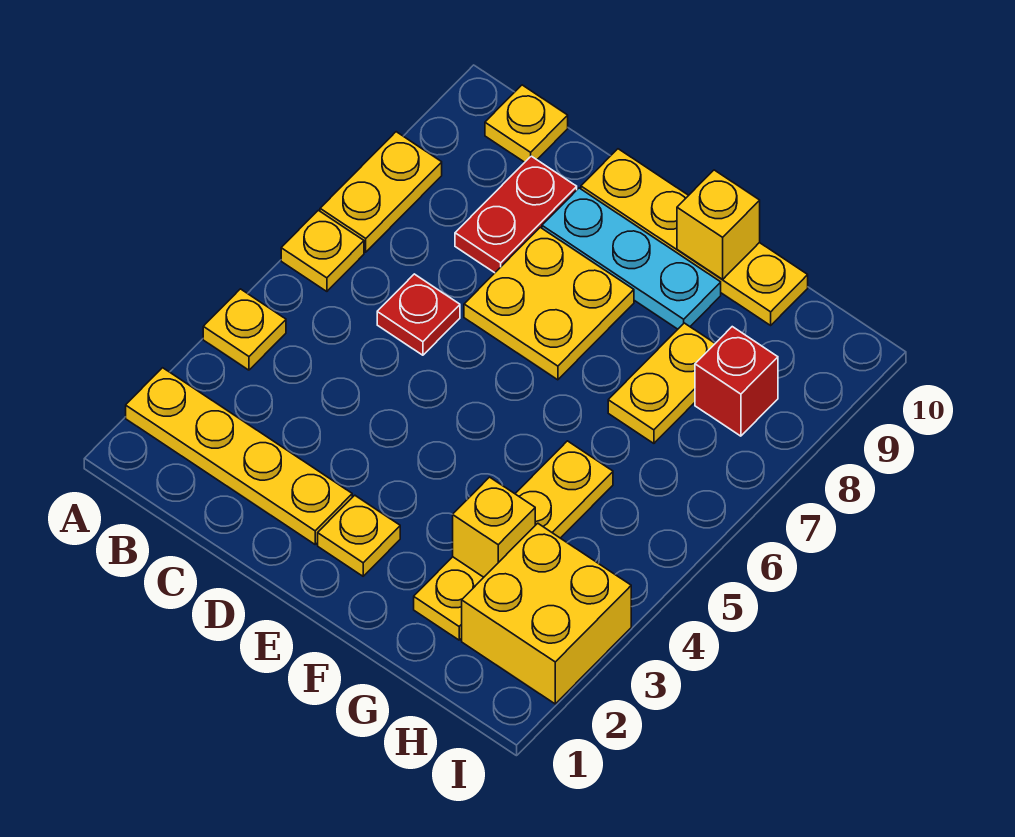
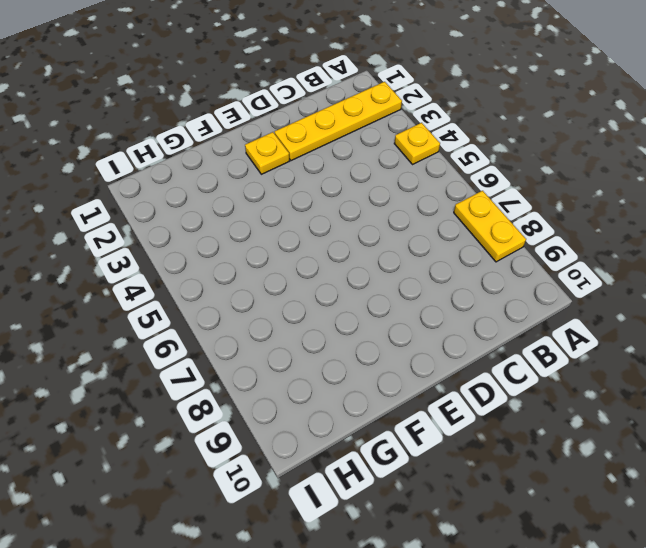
none -> yellow 1x1 plate [281,210,364,291]
none -> yellow 1x1 plate [485,85,568,162]
none -> red 1x1 plate [377,274,460,355]

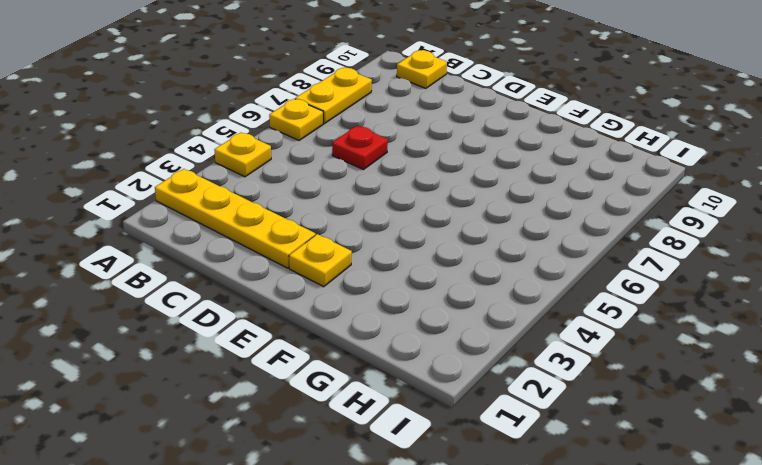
none -> red 1x2 plate [455,156,577,273]
none -> yellow 2x2 plate [464,227,634,380]
none -> cyan 1x3 plate [542,188,721,329]

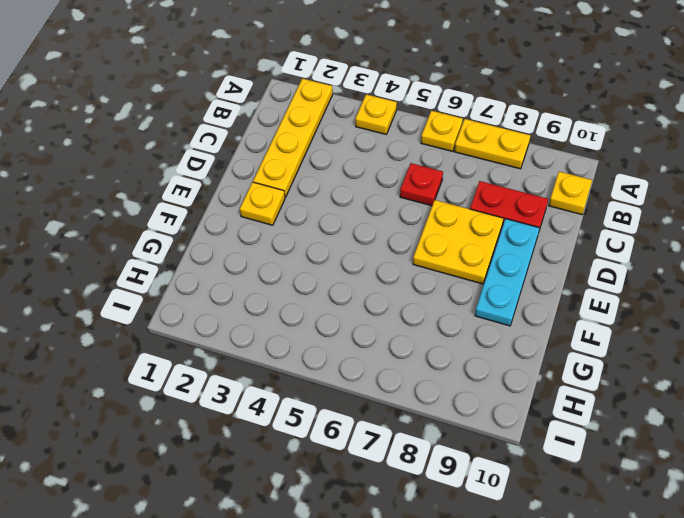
none -> yellow 1x4 plate [581,149,808,325]
none -> yellow 1x4 plate [414,441,613,640]
none -> yellow 1x2 plate [608,323,715,443]

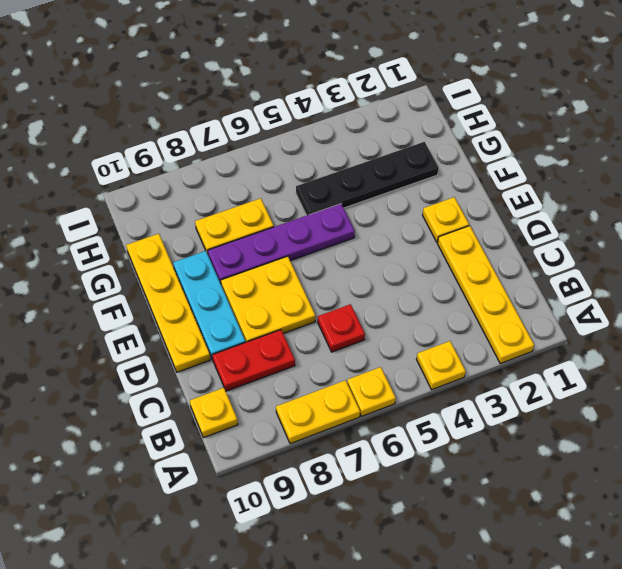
purple 1x4 plate [208,204,355,283] -> none
black 1x4 plate [296,142,439,215] -> yellow 1x4 plate [414,441,613,640]
none -> yellow 2x2 brick [462,523,631,704]
none -> red 1x1 brick [695,327,778,436]
none -> yellow 1x1 brick [677,170,760,280]

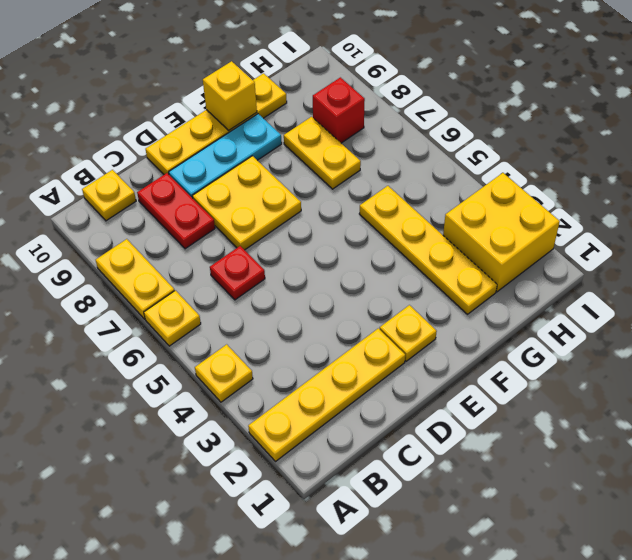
none -> yellow 1x1 brick [453,477,535,577]

